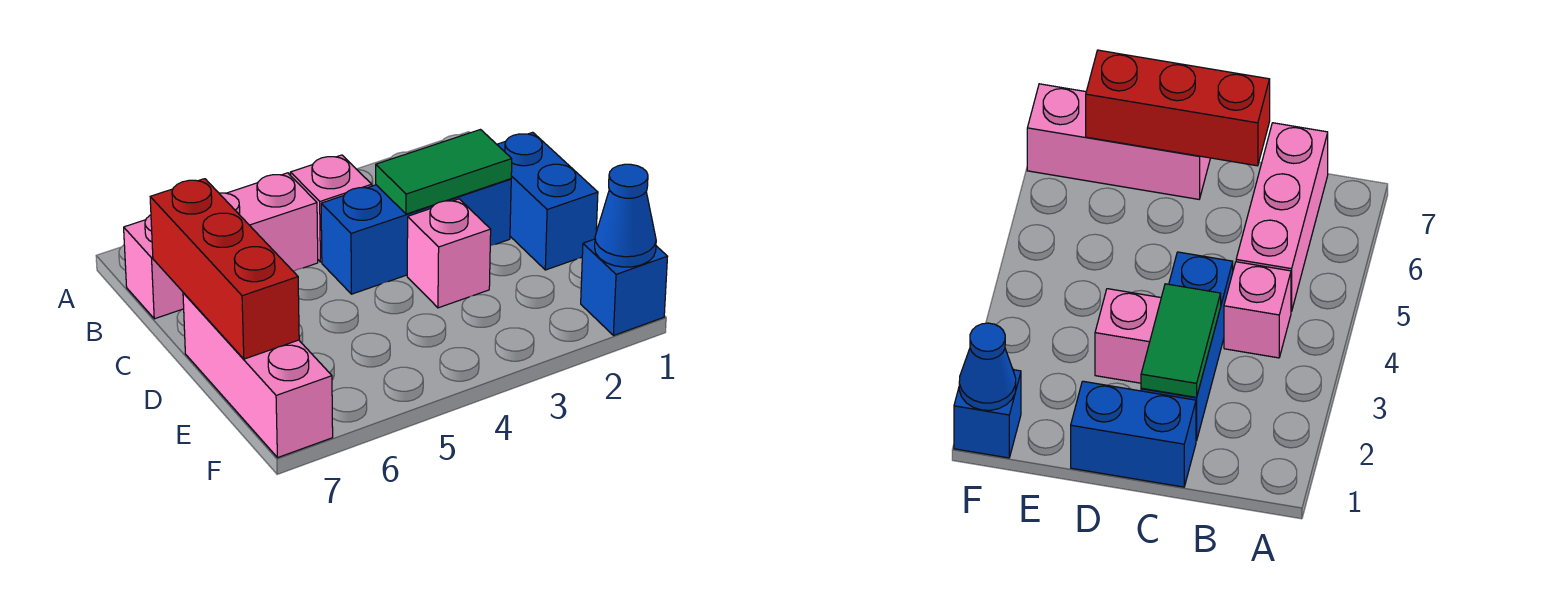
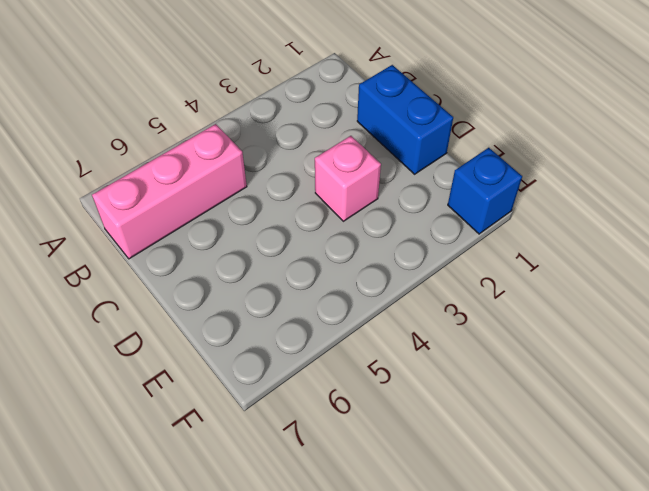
none -> pink 1x1 brick [290,155,372,262]
none -> blue 1x3 brick [321,179,511,294]

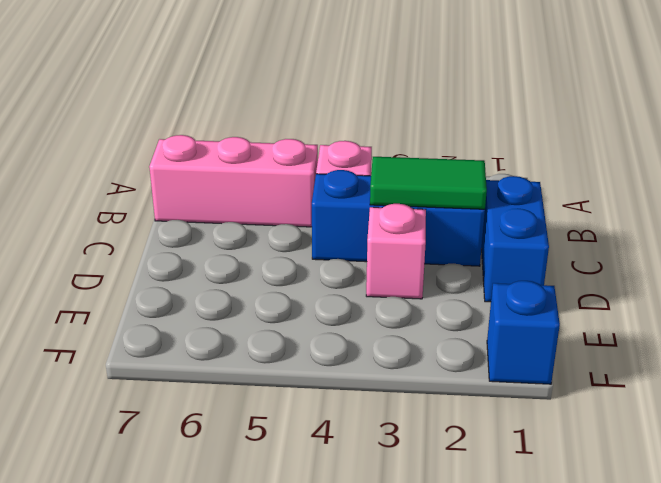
none -> pink 1x3 brick [183,293,333,458]
none -> red 1x3 brick [150,179,299,359]

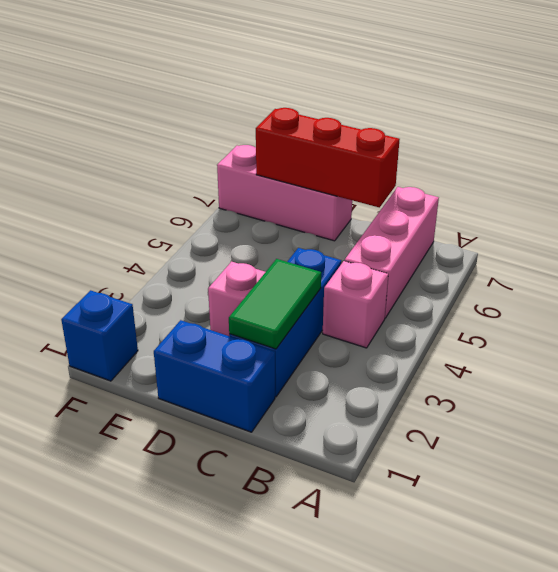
none -> blue 1x1 cone [595,164,656,267]

